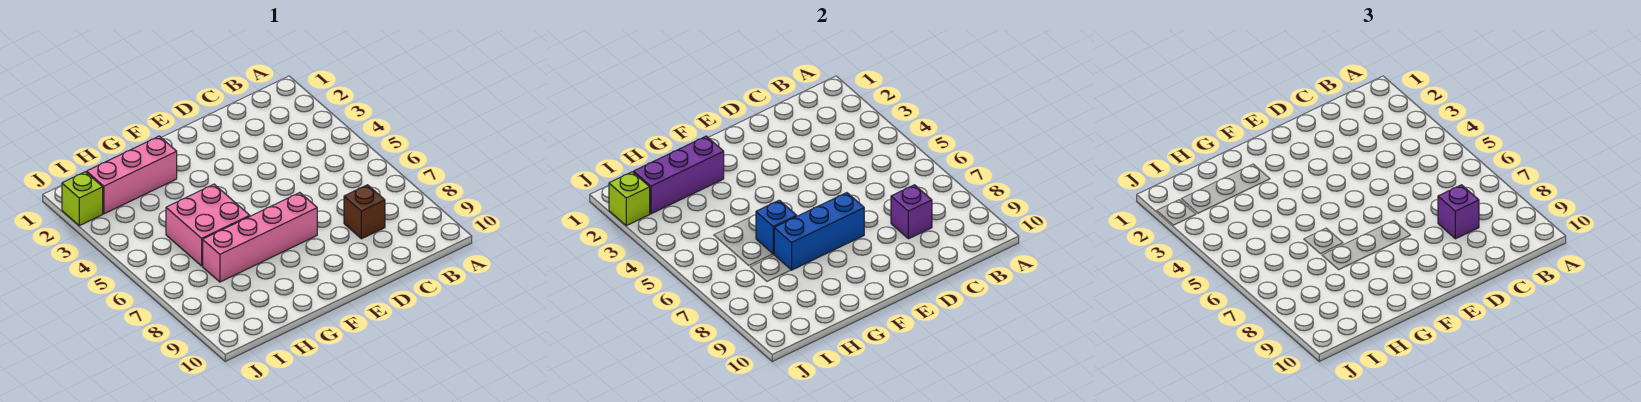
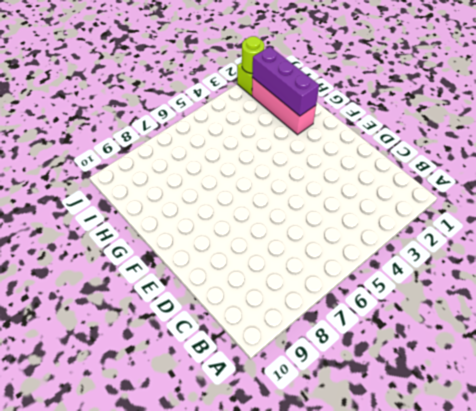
lime 1x1 round brick [242,36,264,73] -> lime 1x1 brick [609,172,650,226]
none -> brown 1x1 brick [344,185,385,239]
none -> pink 1x4 brick [203,193,317,282]

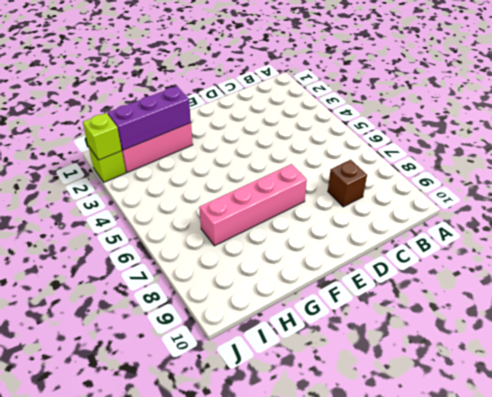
none -> pink 2x2 brick [166,184,250,266]
none -> purple 1x1 brick [891,185,932,239]

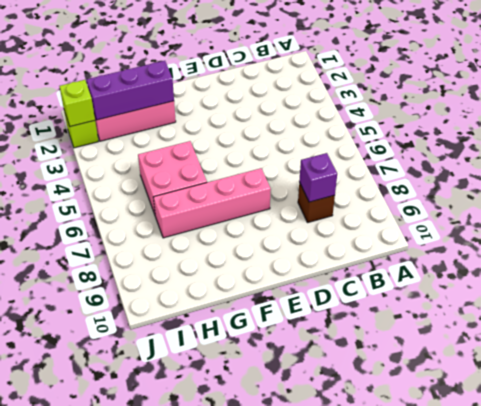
none -> blue 1x3 brick [774,193,864,270]
none -> blue 1x1 brick [756,200,797,254]

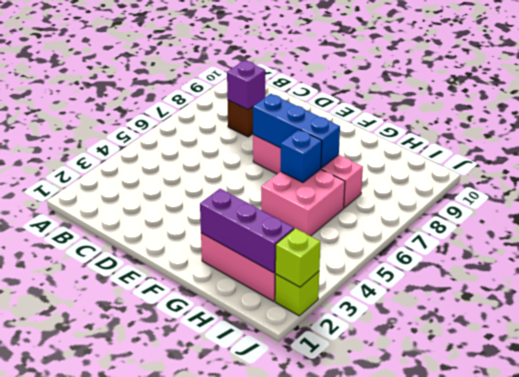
none -> purple 1x1 brick [1438,185,1479,239]

